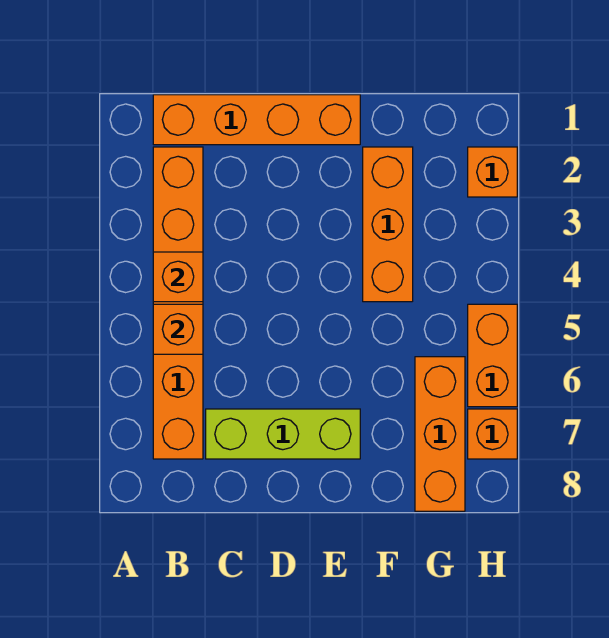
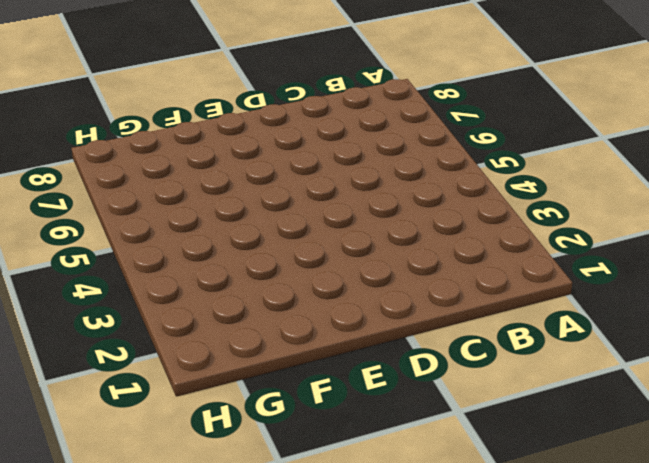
none -> orange 1x4 brick [153,95,360,145]
none -> orange 1x6 brick [153,147,203,459]

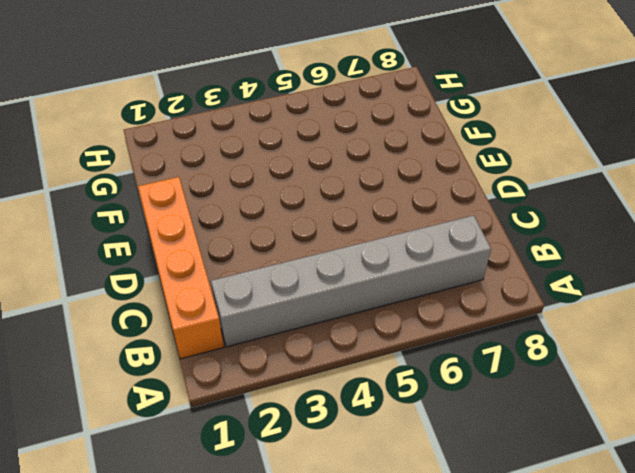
grey 1x6 brick [211,216,491,347] -> orange 1x6 brick [153,147,203,459]
none -> lime 1x3 brick [206,409,360,459]
none -> orange 1x3 brick [363,147,413,302]

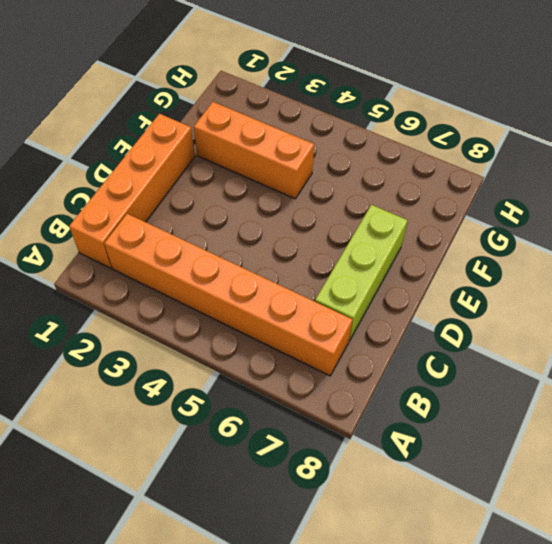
none -> orange 1x3 brick [415,357,465,511]
none -> orange 1x1 brick [468,147,517,197]

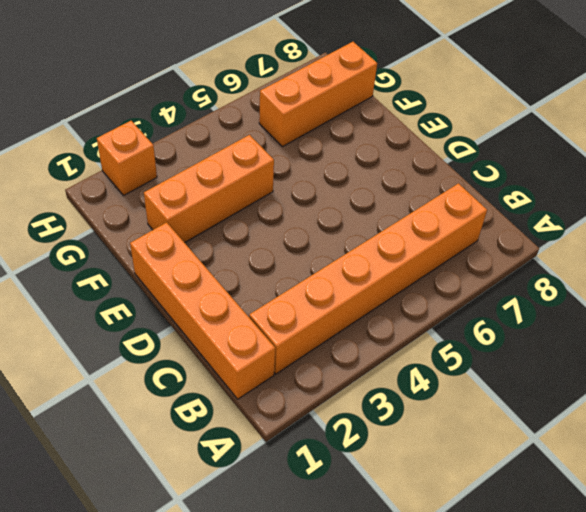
none -> lime 1x3 brick [206,409,360,459]
none -> orange 1x2 brick [468,304,517,407]

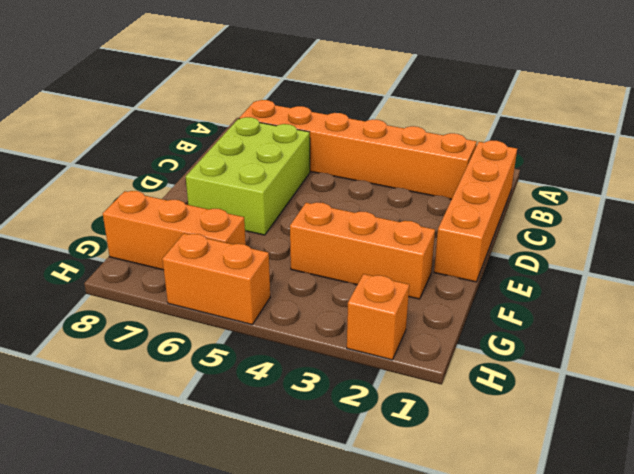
lime 2x3 brick [186,117,310,235] -> lime 1x3 brick [206,409,360,459]
none -> orange 1x1 brick [468,409,517,459]
none -> orange 1x1 brick [153,252,203,302]

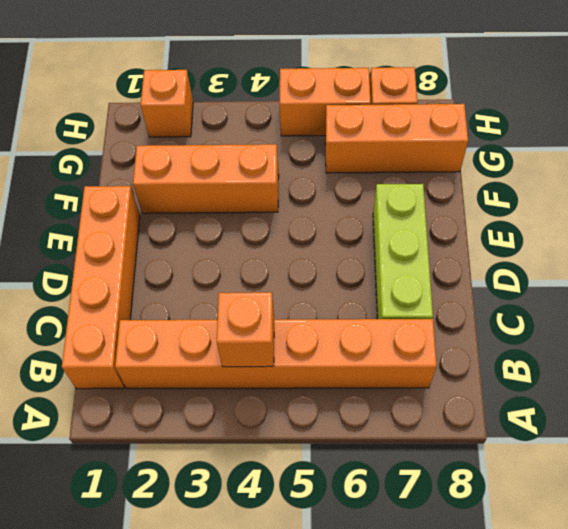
none -> orange 1x1 brick [153,304,203,354]

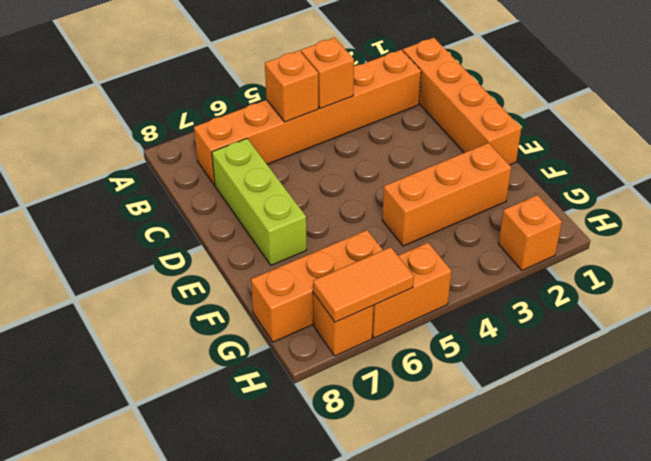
orange 1x2 tile [313,247,414,322] -> none

